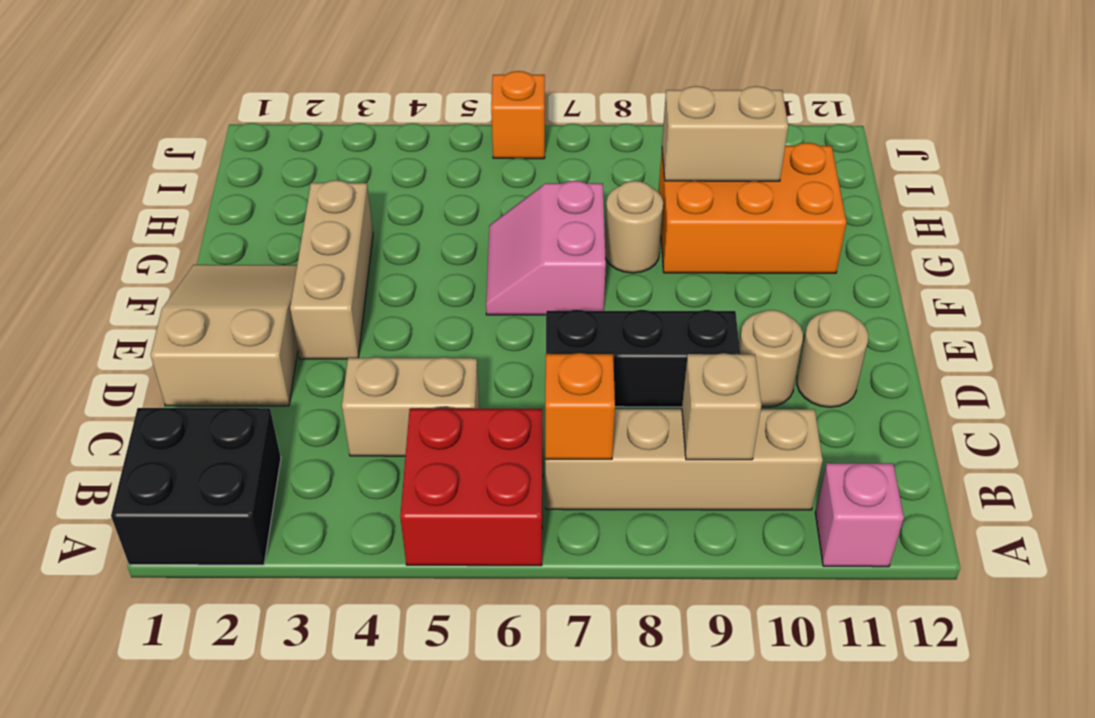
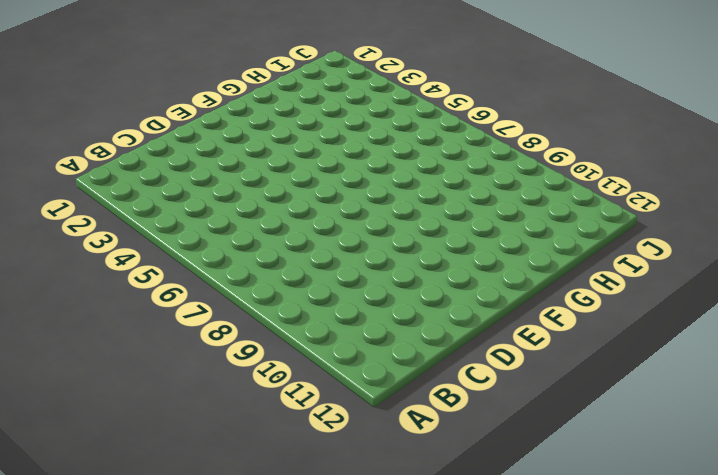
none -> black 2x2 brick [111,408,281,565]
none -> red 2x2 brick [400,408,543,566]
none -> pink 1x1 brick [815,463,904,567]

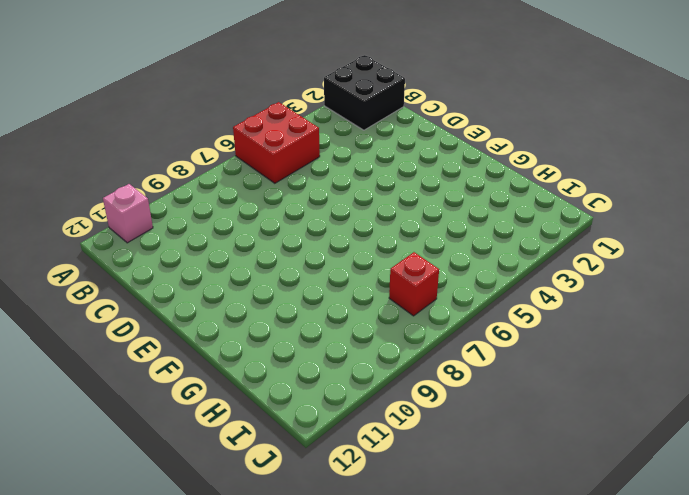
red 1x1 brick [389,252,439,316] -> none
none -> tan 1x4 brick [545,409,823,510]
none -> tan 1x2 brick [342,357,479,456]
none -> tan 2x3 slope [151,265,298,406]

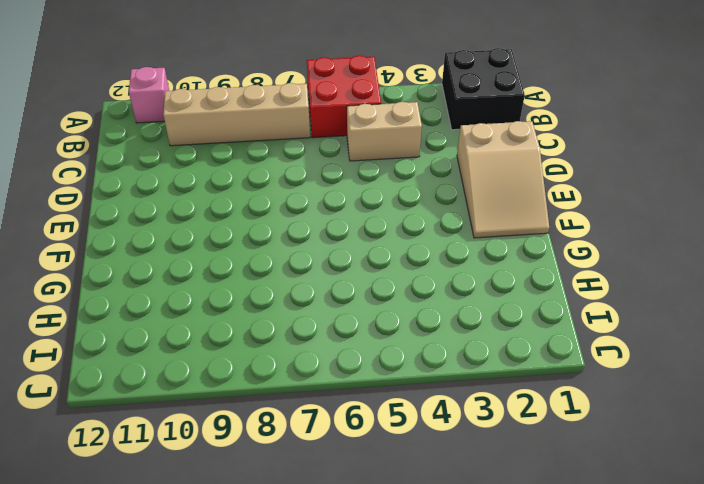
none -> black 1x3 brick [546,310,740,407]
none -> tan 1x1 round brick [739,310,803,407]
none -> tan 1x1 round brick [797,310,868,407]

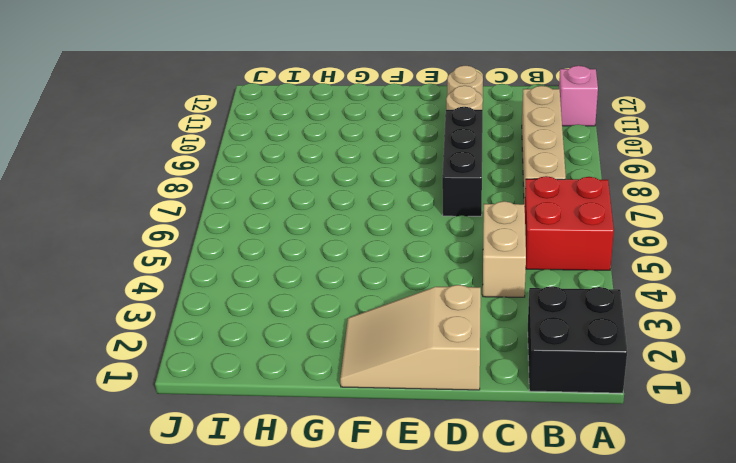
none -> tan 1x3 brick [290,180,373,359]
none -> pink 2x2 slope [486,181,606,315]
none -> tan 1x1 round brick [605,181,663,273]

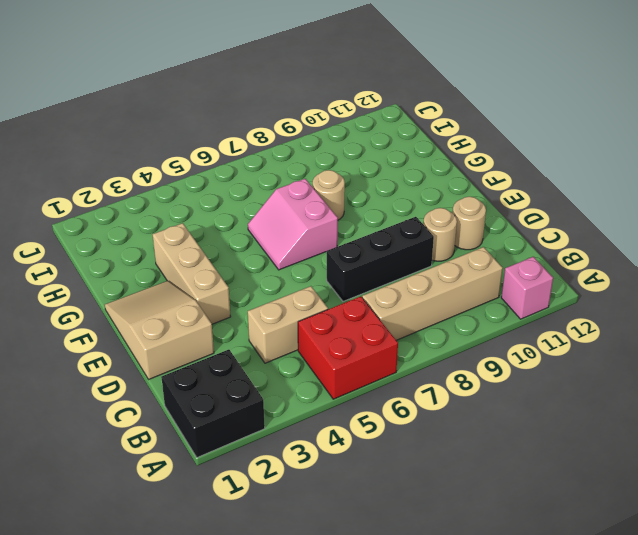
none -> orange 2x3 brick [659,143,847,273]
none -> orange 1x1 brick [491,71,545,159]
none -> orange 1x1 brick [545,353,615,459]

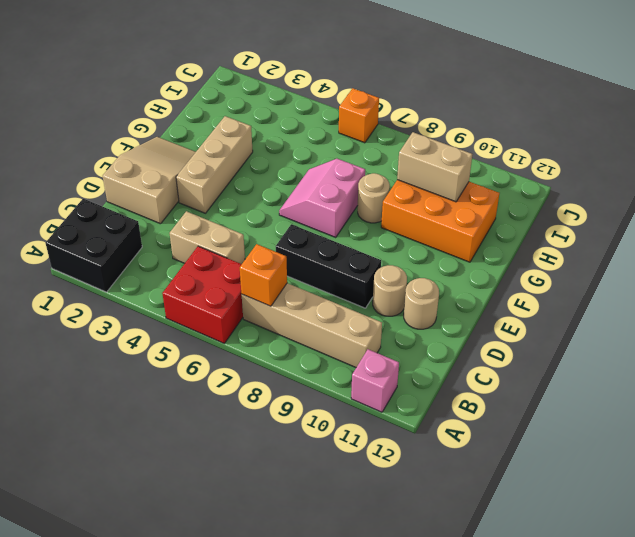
none -> tan 1x1 brick [682,353,761,460]

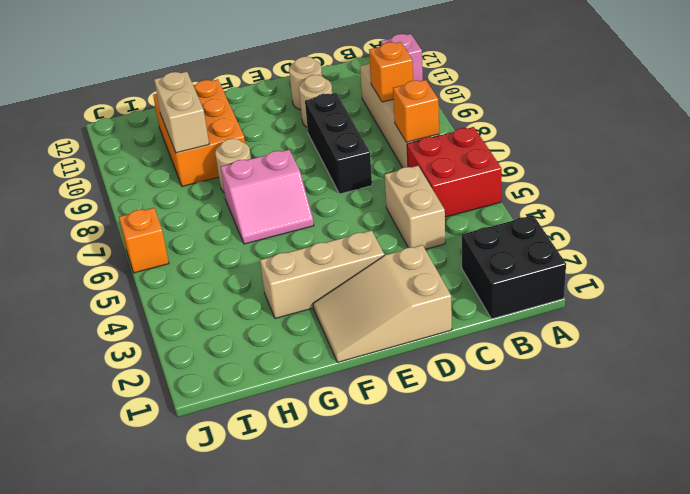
orange 1x1 brick [369,42,413,102] -> tan 1x1 brick [682,353,761,460]

